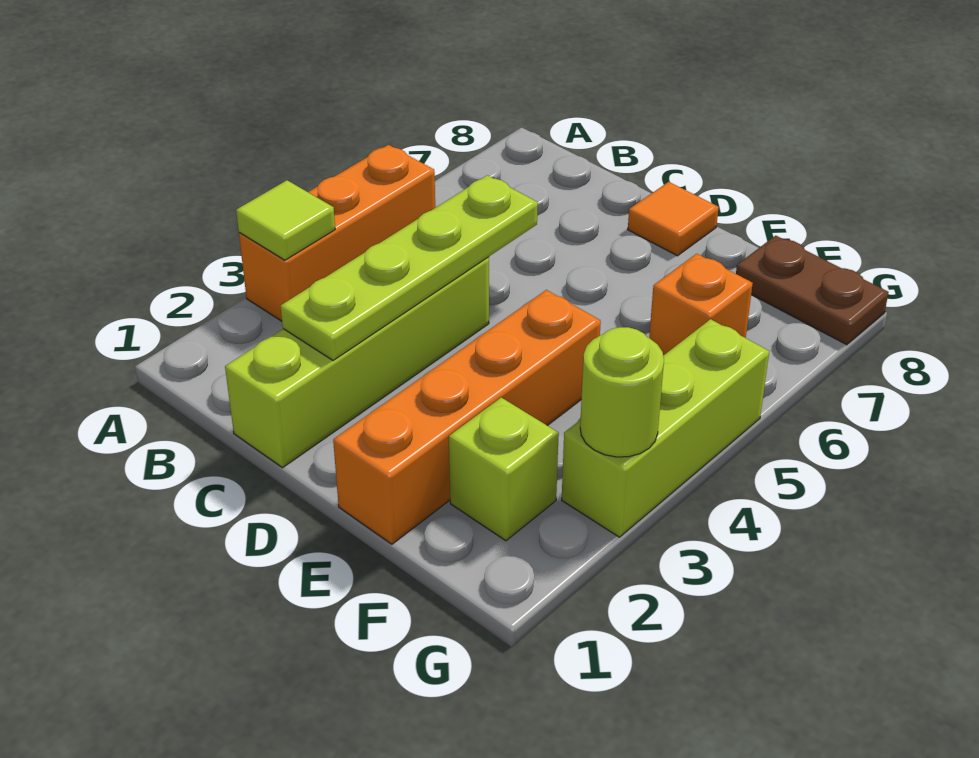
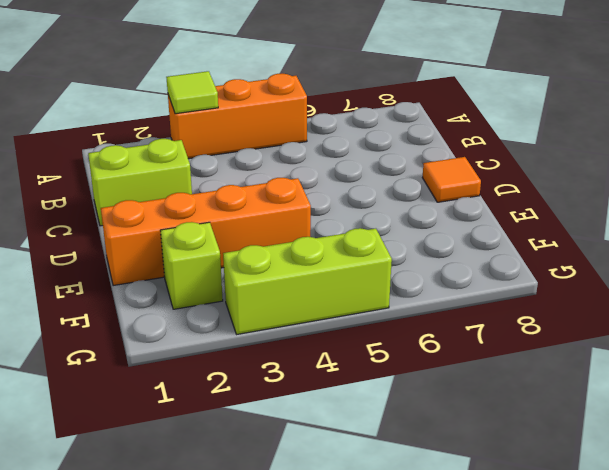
lime 1x2 brick [88,139,192,226] -> lime 1x4 brick [225,257,489,468]
none -> orange 1x1 brick [649,254,753,355]
none -> brown 1x2 plate [736,236,889,345]

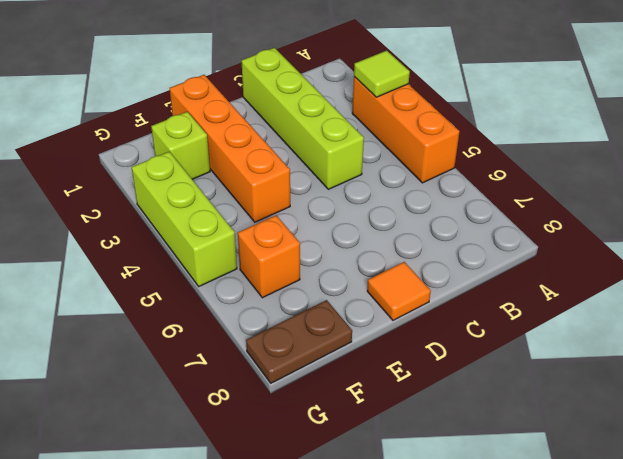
none -> lime 1x4 plate [281,175,538,360]
none -> lime 1x1 round brick [580,327,664,457]

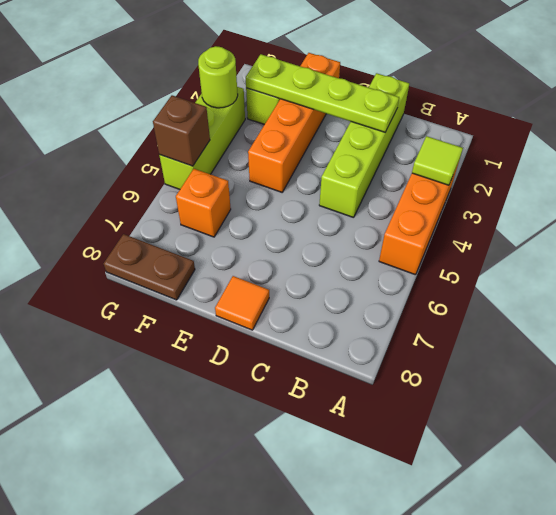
lime 1x4 plate [246,54,399,132] -> lime 1x4 plate turned to [281,175,538,360]
brown 1x1 brick [153,95,210,166] -> none

